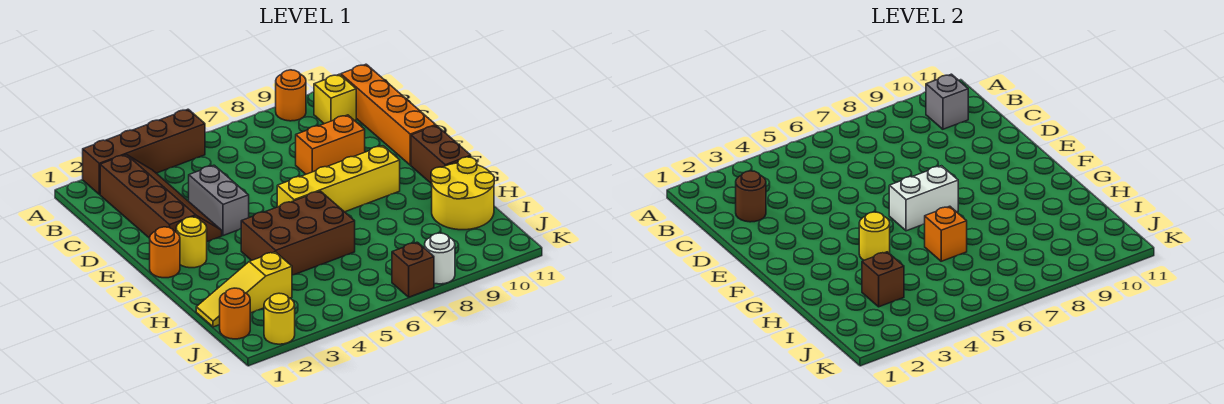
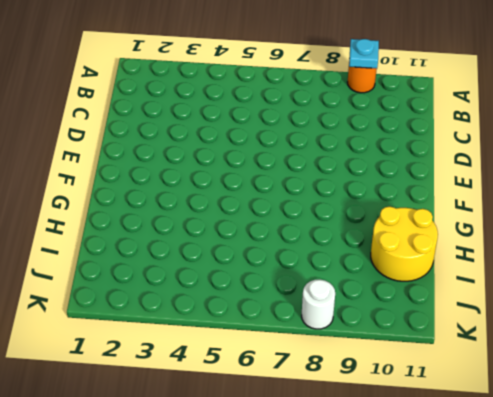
cyan 1x1 plate [349,39,379,68] -> none
none -> brown 1x4 brick [83,109,205,194]
none -> brown 2x4 slope [100,155,222,242]
none -> yellow 1x1 brick [314,74,356,124]

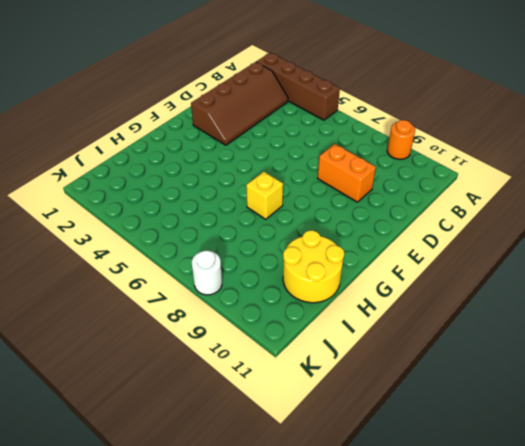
yellow 1x1 brick [246,172,283,219] -> yellow 1x1 brick moved to [314,74,356,124]
none -> orange 1x4 brick [341,64,436,165]
none -> grey 1x2 brick [189,165,249,236]
none -> orange 1x1 round brick [150,227,180,278]

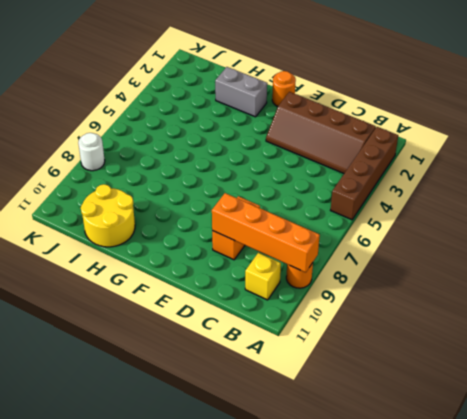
orange 1x4 brick [212,193,320,272] -> orange 1x4 brick moved to [341,64,436,165]
grey 1x2 brick [215,67,267,117] -> grey 1x2 brick moved to [189,165,249,236]
none -> yellow 1x1 round brick [176,217,207,268]
none -> yellow 1x4 brick [277,146,400,212]
none -> brown 1x2 brick [411,126,471,184]

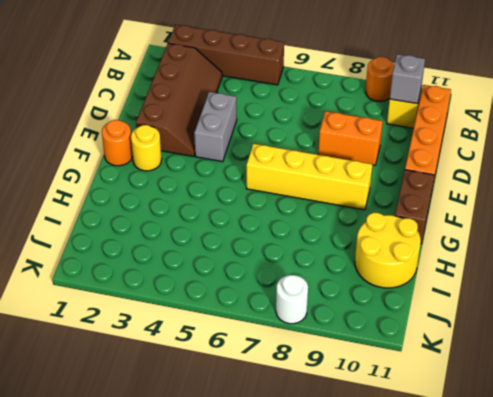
none -> brown 2x3 brick [241,191,355,275]
none -> yellow 1x3 slope [196,252,292,327]
none -> orange 1x1 round brick [220,288,250,339]

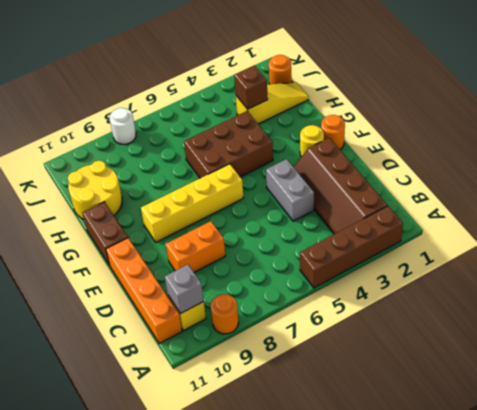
none -> yellow 1x1 round brick [264,293,295,344]
none -> brown 1x1 brick [392,242,434,297]
none -> brown 1x1 round brick [736,171,766,222]

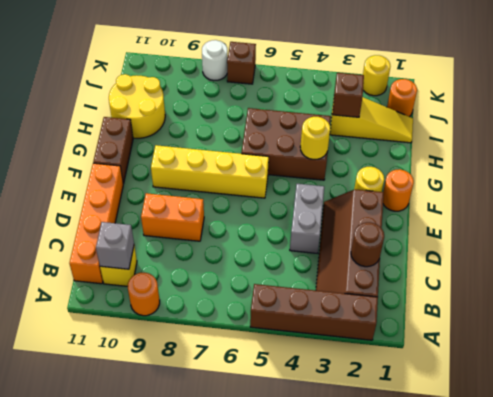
none -> white 1x2 brick [889,166,958,231]
none -> orange 1x1 brick [925,206,967,261]

